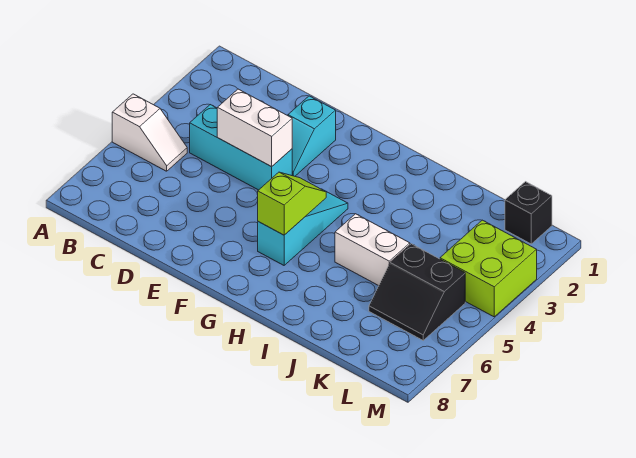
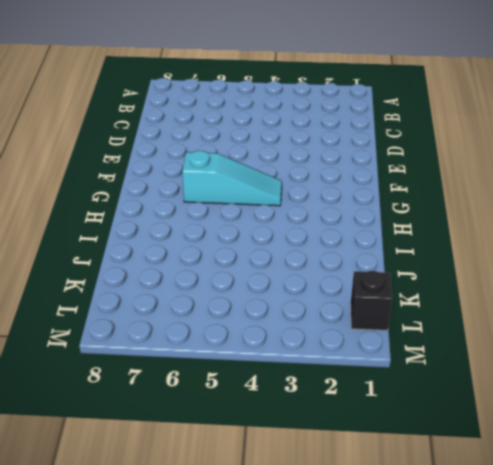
none -> white 1x2 slope [112,94,187,171]
none -> cyan 1x3 brick [190,105,292,190]

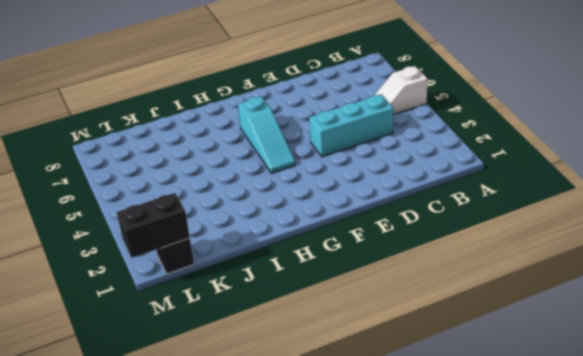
black 1x2 brick [117,193,190,258] -> none
none -> cyan 1x2 slope [288,96,336,176]
none -> white 1x2 brick [335,214,410,286]

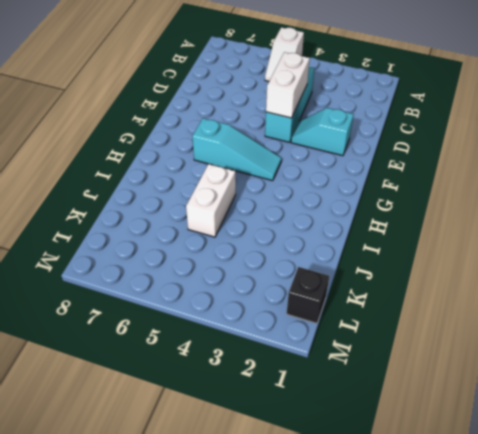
none -> black 2x2 slope [369,244,465,340]
none -> lime 2x2 brick [440,220,537,317]

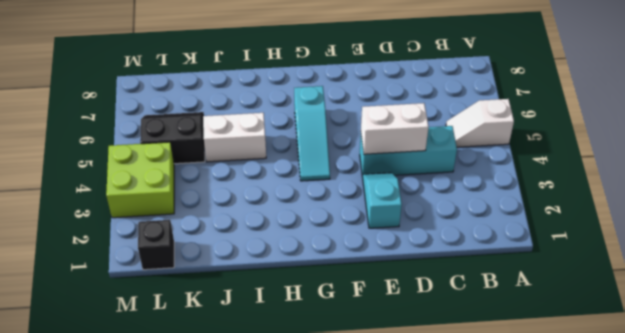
none -> lime 1x2 slope [258,172,326,235]

